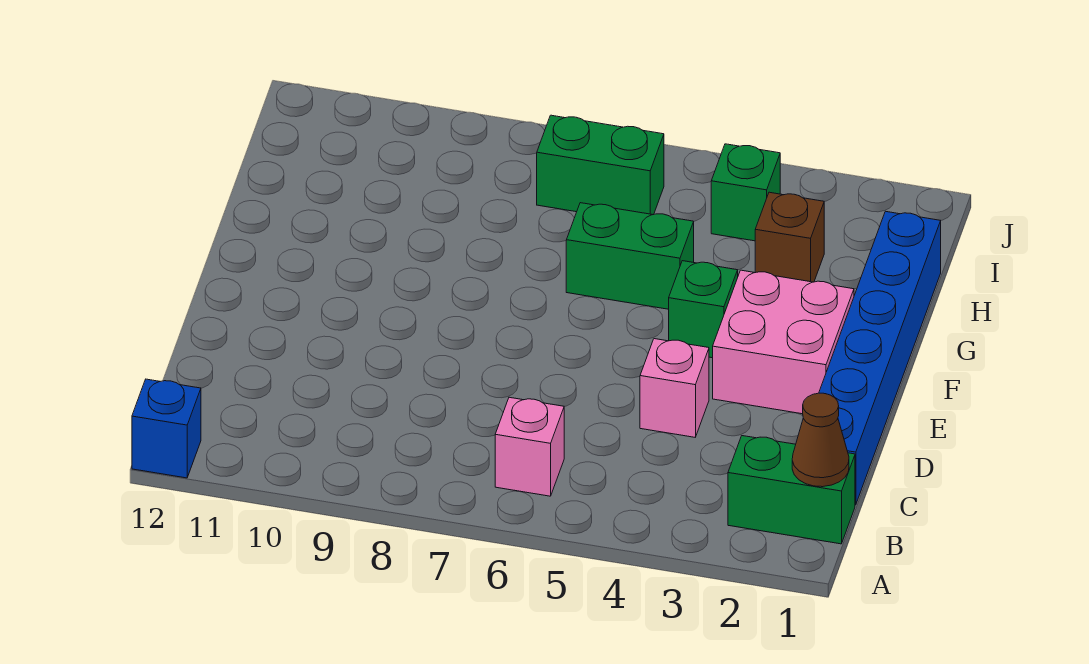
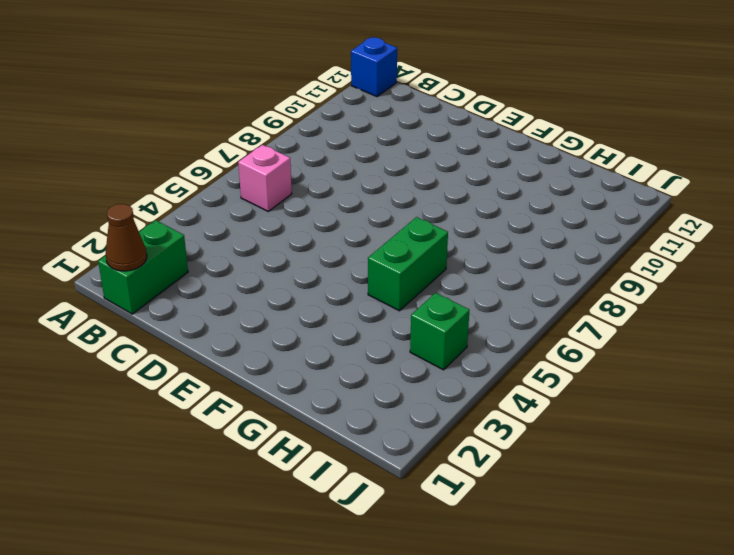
none -> blue 1x6 brick [819,211,941,505]
none -> pink 1x1 brick [640,339,709,437]
none -> pink 2x2 brick [713,270,854,414]

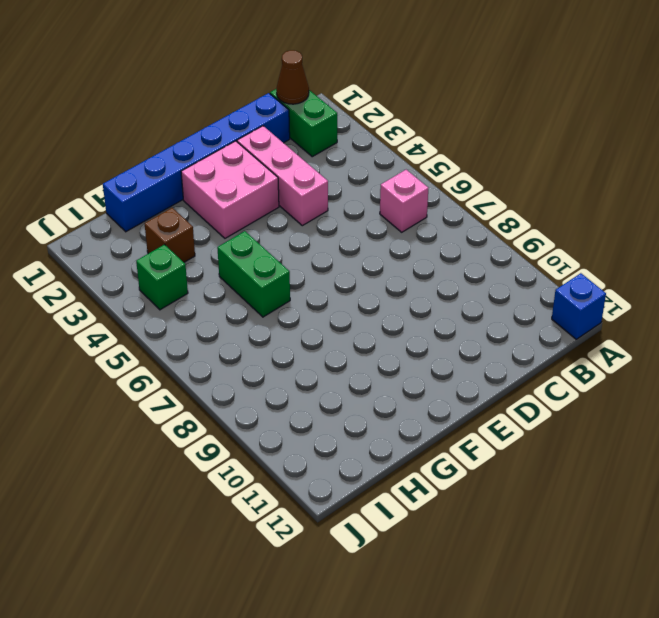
pink 1x3 brick [237,126,328,226] -> pink 1x1 brick [640,339,709,437]
none -> green 1x1 brick [669,261,738,358]
none -> green 1x2 brick [537,115,664,215]

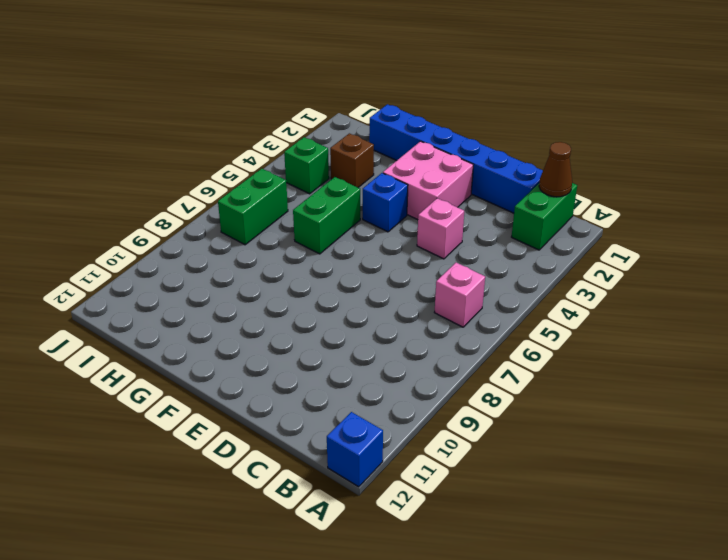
blue 1x1 brick [363,173,408,232] -> green 1x1 brick [669,261,738,358]

